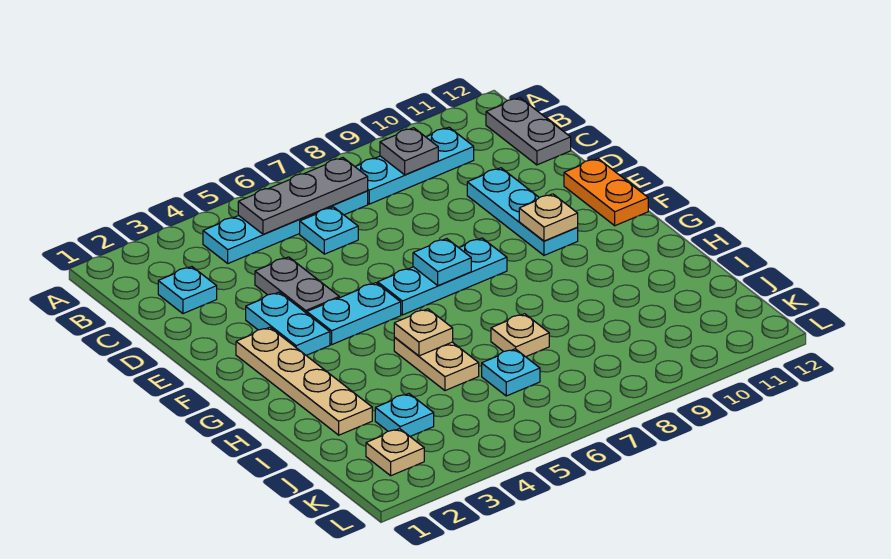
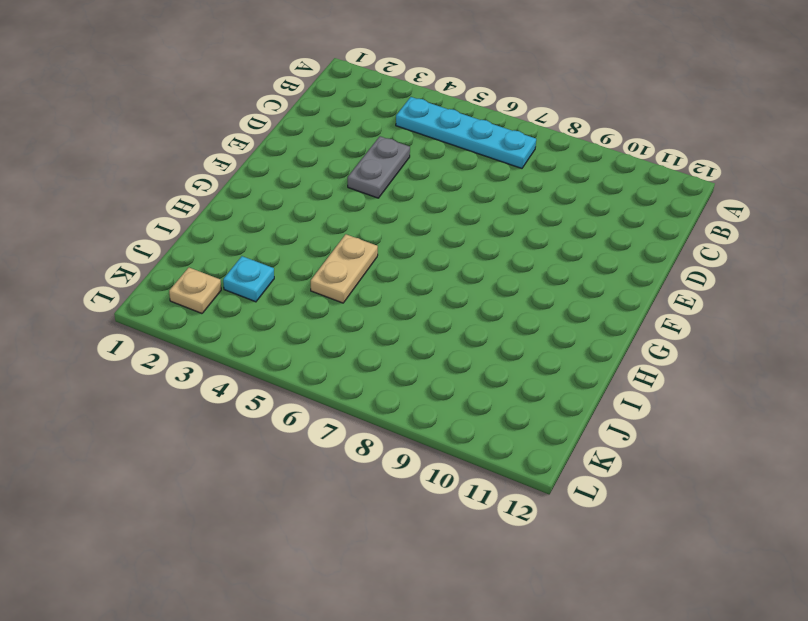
none -> cyan 1x3 plate [355,127,474,204]
none -> grey 1x2 plate [486,98,571,165]
none -> cyan 1x1 plate [158,267,217,314]

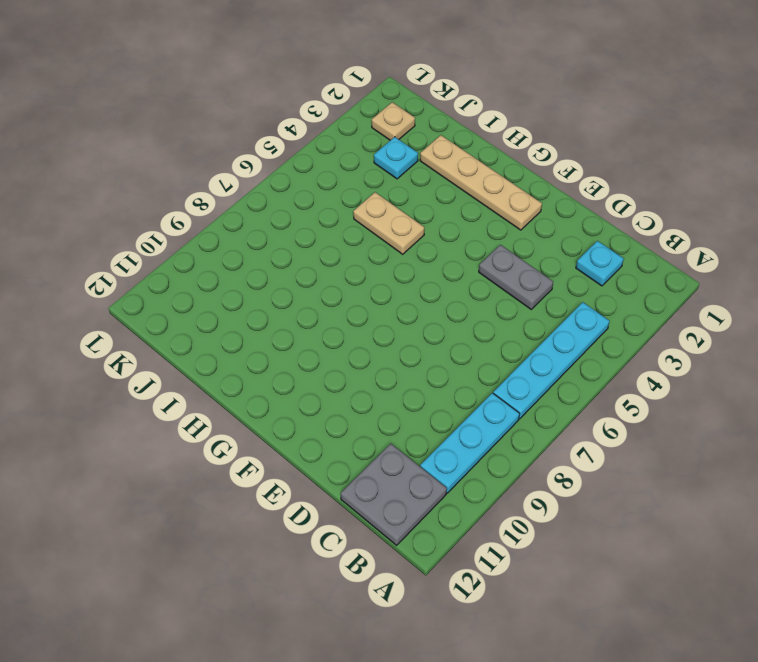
grey 2x2 plate [341,444,447,545] -> grey 1x2 plate [486,98,571,165]
none -> cyan 1x1 plate [300,207,358,254]
none -> cyan 1x3 plate [467,168,578,255]
none -> cyan 1x2 plate [246,292,330,356]

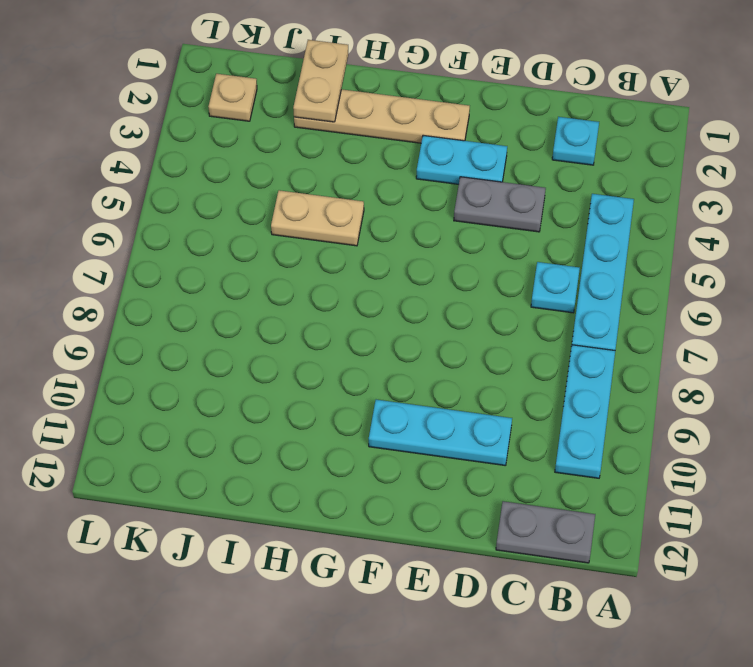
tan 1x2 plate [293,40,348,122] -> none
none -> orange 1x2 plate [564,158,648,226]
none -> cyan 1x2 plate [307,283,401,344]
none -> cyan 1x3 plate [378,238,507,315]

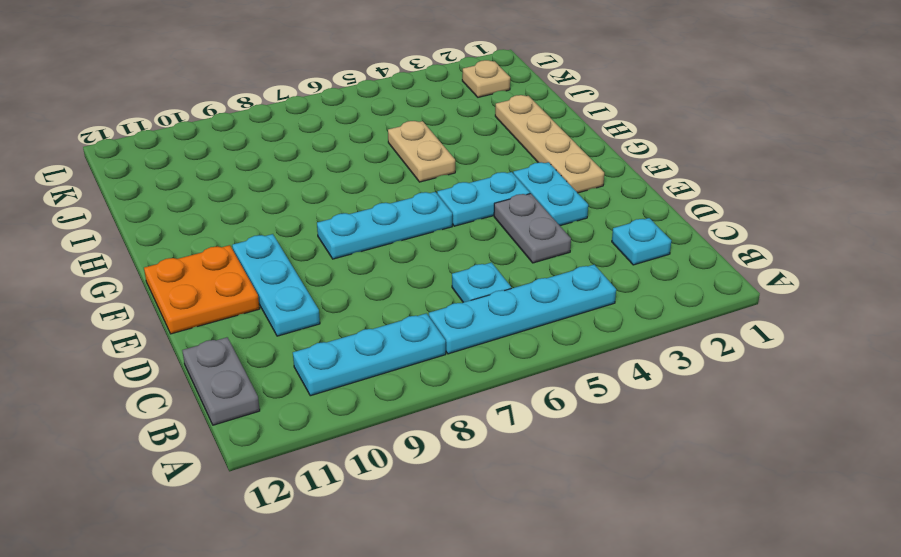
orange 2x2 plate [144,245,260,334] -> orange 1x2 plate [564,158,648,226]
none -> tan 1x1 plate [491,314,549,357]
none -> cyan 1x1 plate [375,394,434,436]
none -> cyan 1x1 plate [482,349,540,396]

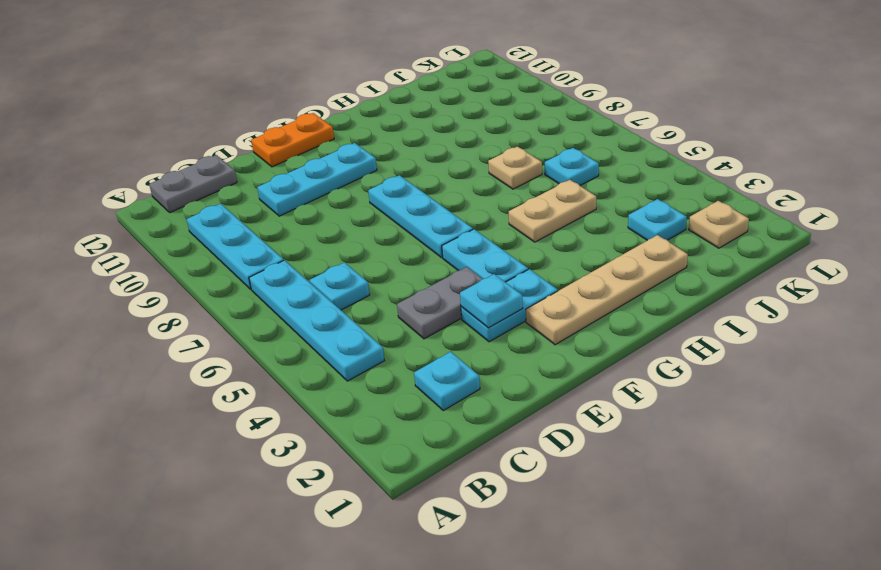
cyan 1x1 plate [460,274,523,328] -> cyan 1x1 plate moved to [413,239,471,286]
none -> grey 1x3 plate [238,158,368,234]
none -> grey 1x1 plate [380,128,438,175]
none -> tan 1x1 plate [519,194,578,241]

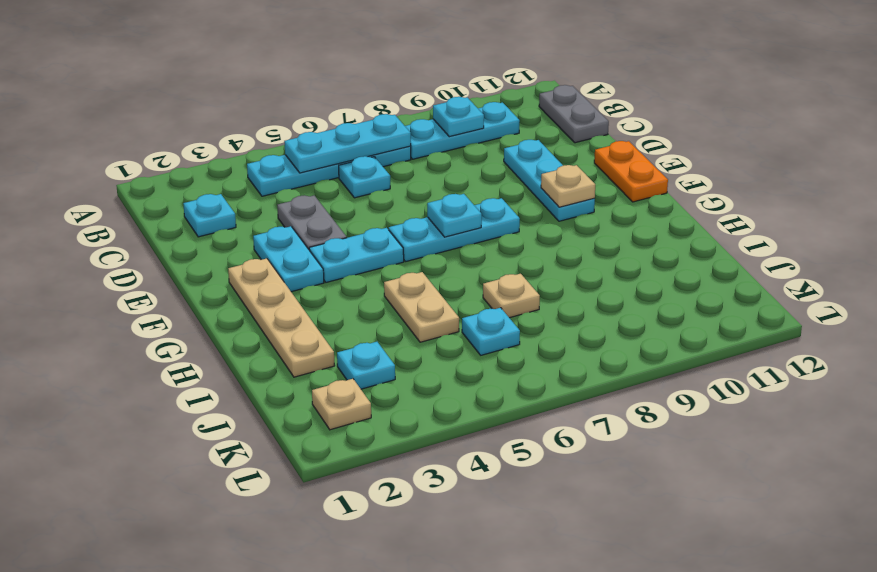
cyan 1x3 plate [284,114,411,173] -> grey 1x3 plate [238,158,368,234]
cyan 1x1 plate [433,97,484,137] -> grey 1x1 plate [380,128,438,175]
none -> tan 1x1 plate [394,309,453,356]

